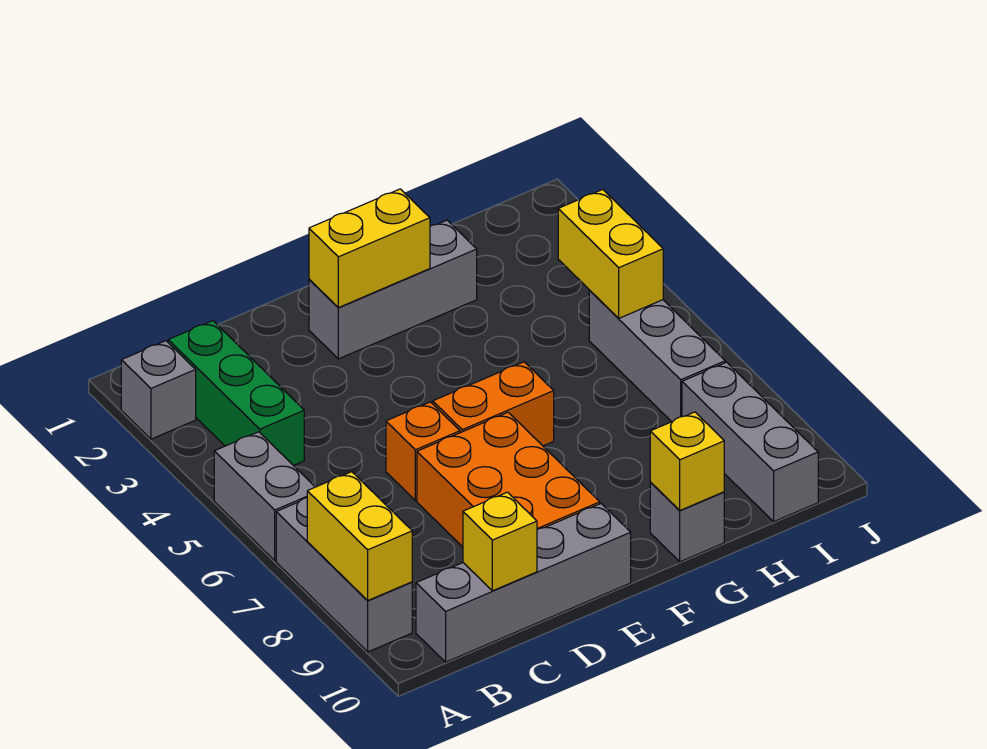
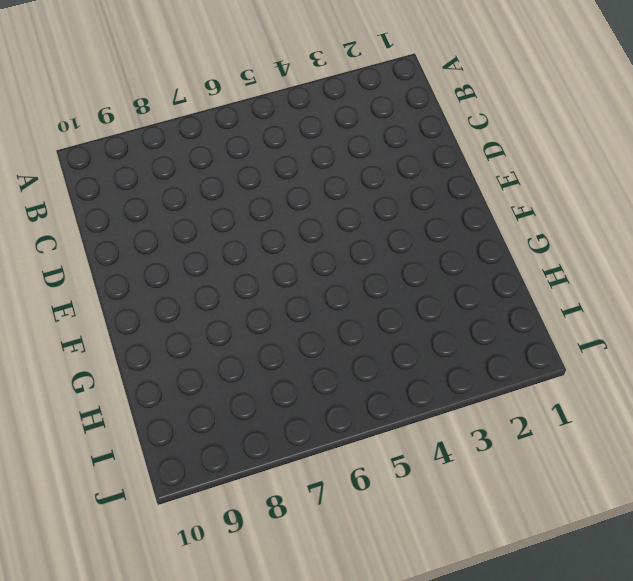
none -> grey 1x1 brick [121,341,196,439]
none -> grey 1x2 brick [214,432,315,561]
none -> grey 1x3 brick [276,497,412,652]

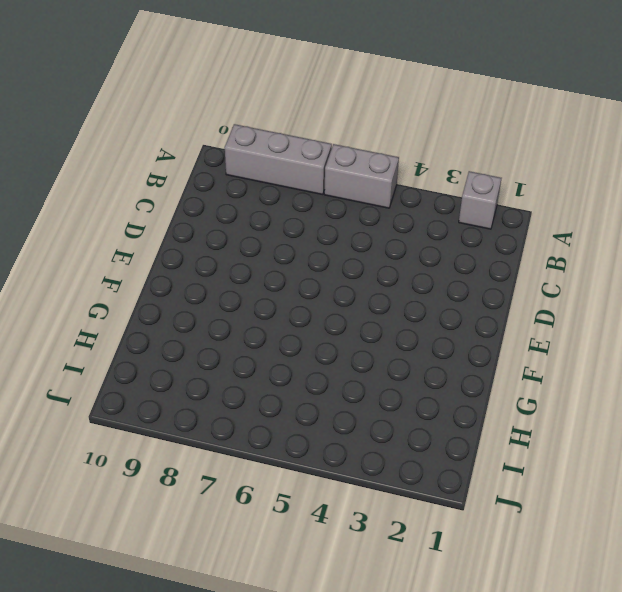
none -> green 1x3 brick [168,321,304,466]
none -> grey 1x4 brick [416,504,631,662]
none -> orange 1x1 brick [386,402,460,501]

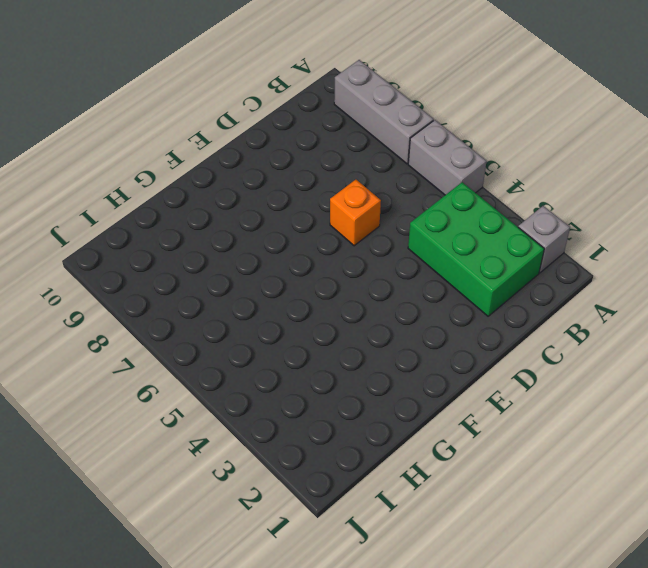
green 2x3 brick [408,182,544,316] -> green 1x3 brick [168,321,304,466]
none -> grey 1x4 brick [416,504,631,662]
none -> orange 2x3 brick [417,412,600,547]
none -> grey 1x3 brick [309,220,477,359]

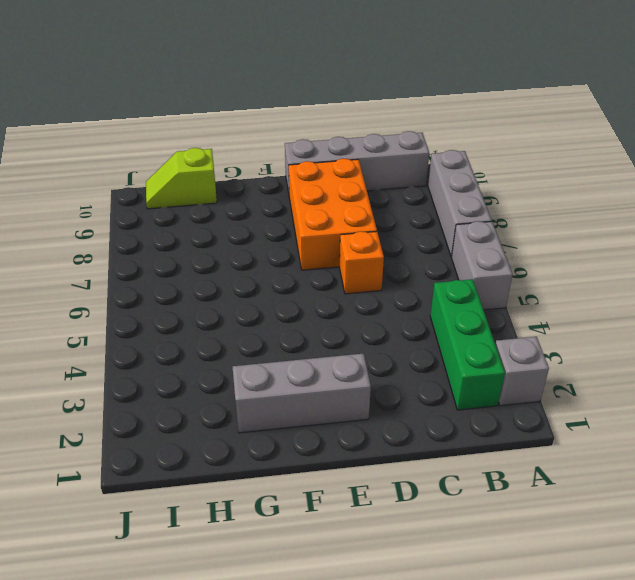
lime 1x2 slope [146,148,217,209] -> grey 1x3 brick [682,362,818,521]
none -> orange 1x2 brick [433,362,554,446]
none -> grey 1x1 brick [650,483,724,562]
none -> grey 1x3 brick [589,290,725,422]

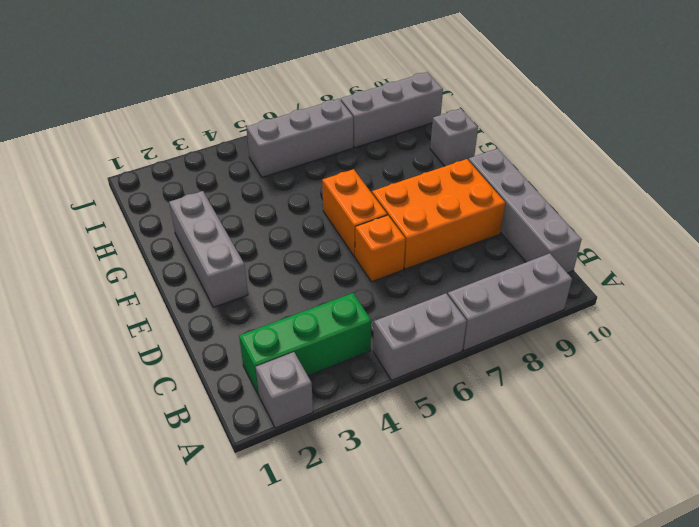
none -> yellow 1x2 brick [307,472,412,601]
none -> yellow 1x1 brick [463,492,537,591]
none -> yellow 1x2 brick [309,189,430,308]

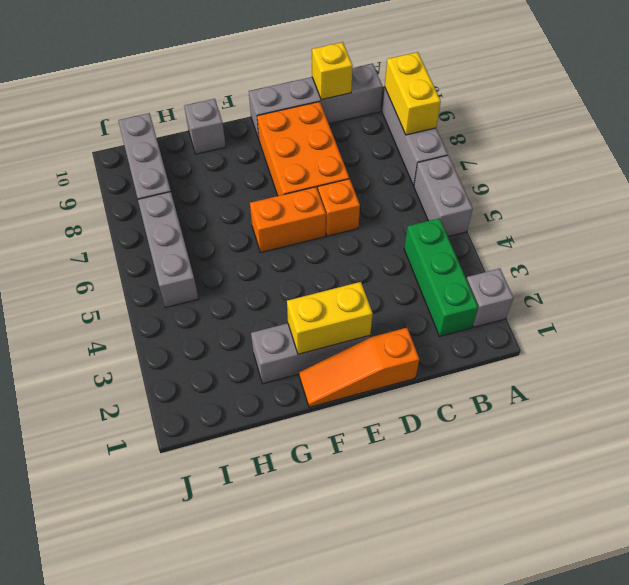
orange 1x3 slope [299,328,419,407] -> none
none -> yellow 1x1 brick [650,412,724,510]
none -> yellow 1x2 brick [558,190,663,318]

